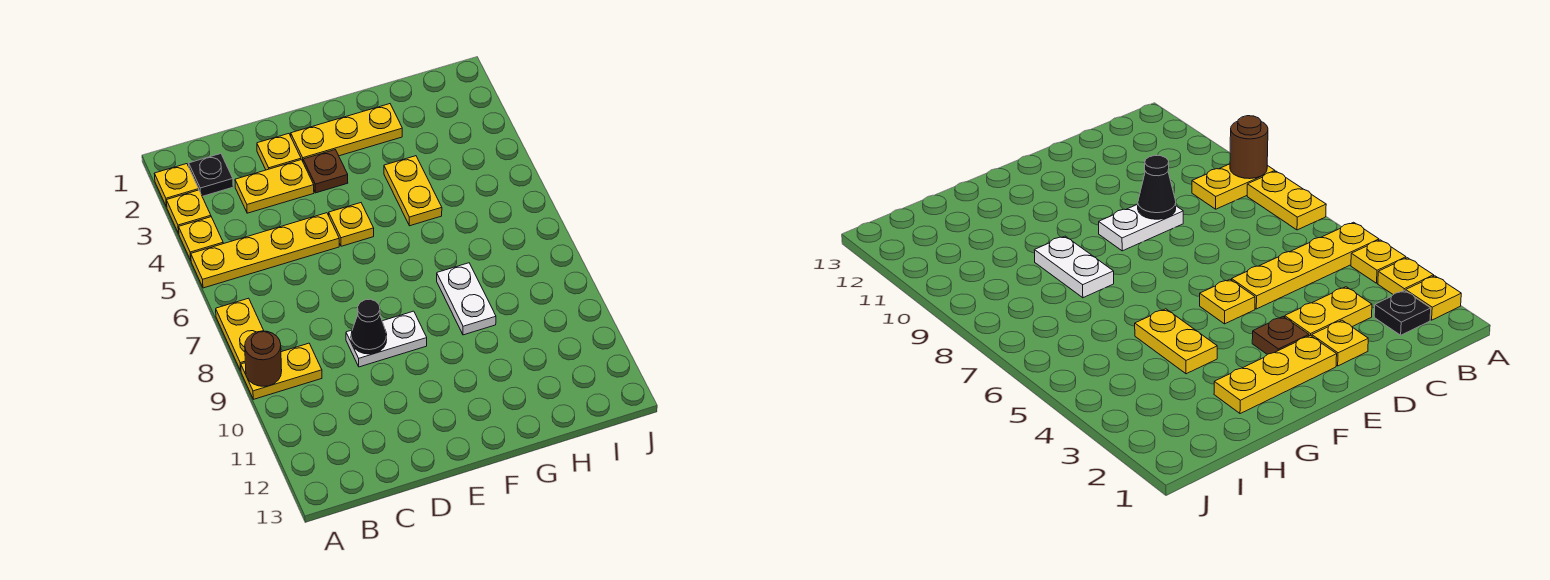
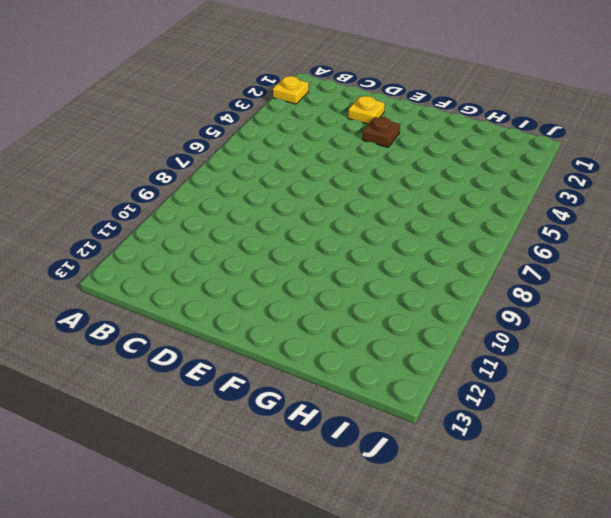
none -> yellow 1x1 plate [167,190,211,234]
none -> yellow 1x1 plate [179,217,223,260]
none -> yellow 1x4 plate [191,213,339,288]

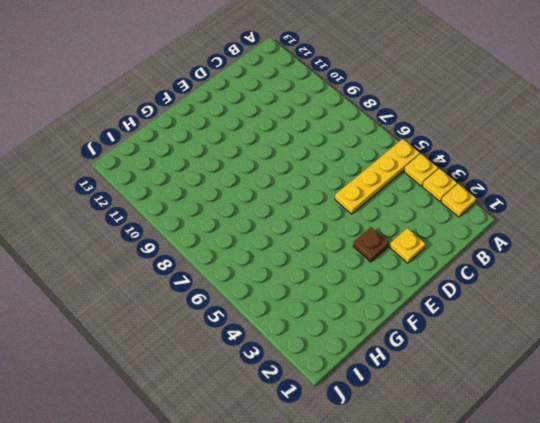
none -> yellow 1x2 plate [216,298,264,371]
none -> yellow 1x2 plate [241,343,322,399]
none -> black 1x1 plate [189,154,233,196]

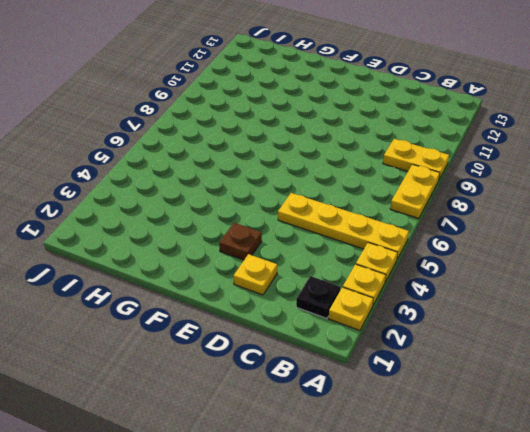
none -> yellow 1x2 plate [235,160,314,213]
none -> white 1x2 plate [346,311,427,367]
none -> yellow 1x3 plate [291,104,402,161]

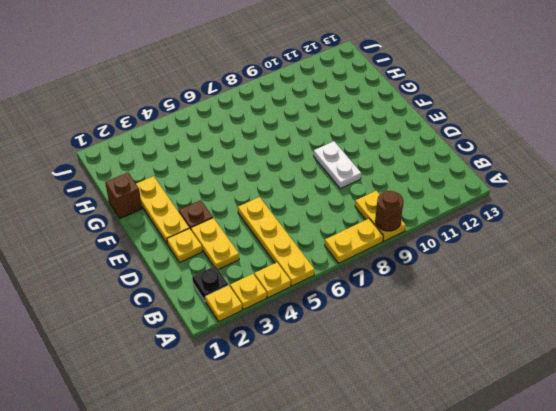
brown 1x1 brick [105,173,142,218] -> none
none -> yellow 1x1 plate [329,203,374,246]
none -> yellow 1x2 plate [384,156,442,226]
none -> white 1x2 plate [437,263,496,335]

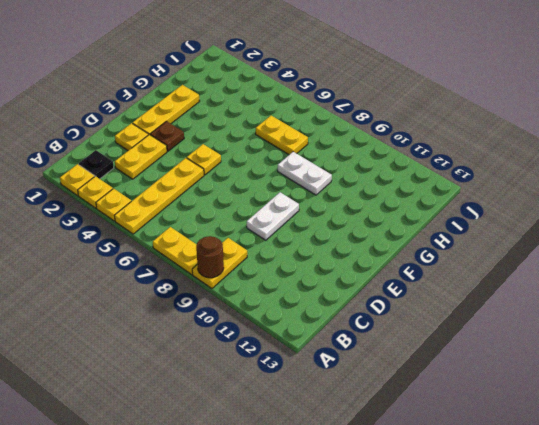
yellow 1x2 plate [256,116,308,155] -> yellow 1x2 plate moved to [384,156,442,226]
none -> black 1x1 cone [351,299,387,354]

